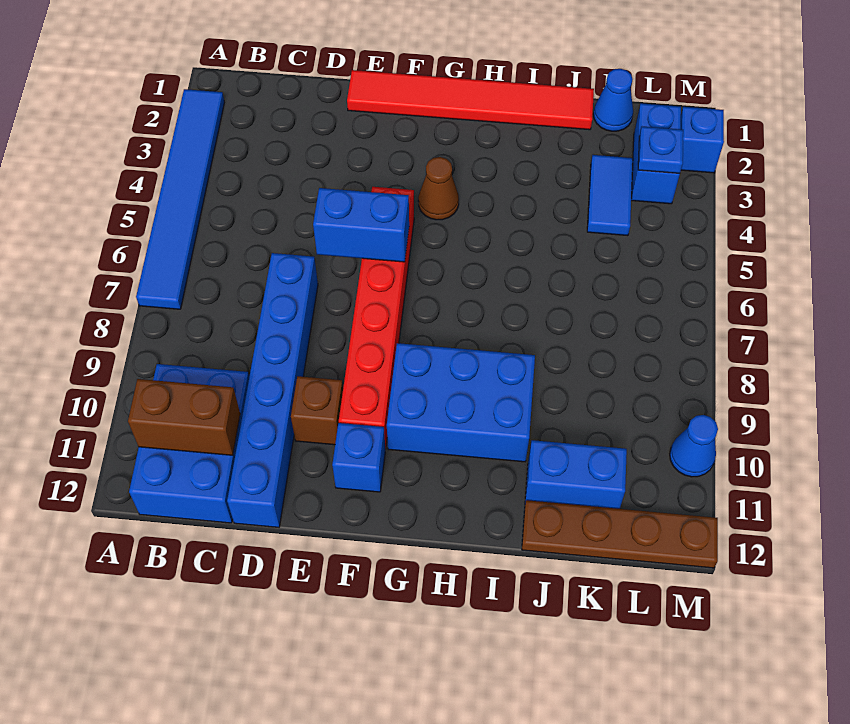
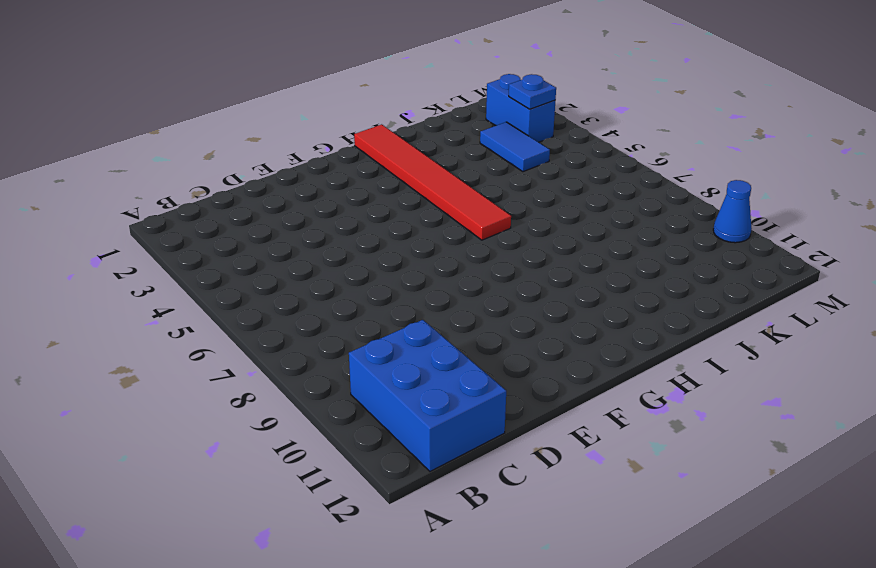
red 1x6 tile [354,124,511,240] -> red 1x6 tile turned to [347,70,594,130]
none -> blue 1x6 tile [136,89,224,309]
none -> blue 1x6 brick [227,253,318,527]
none -> brown 1x1 brick [291,376,343,445]

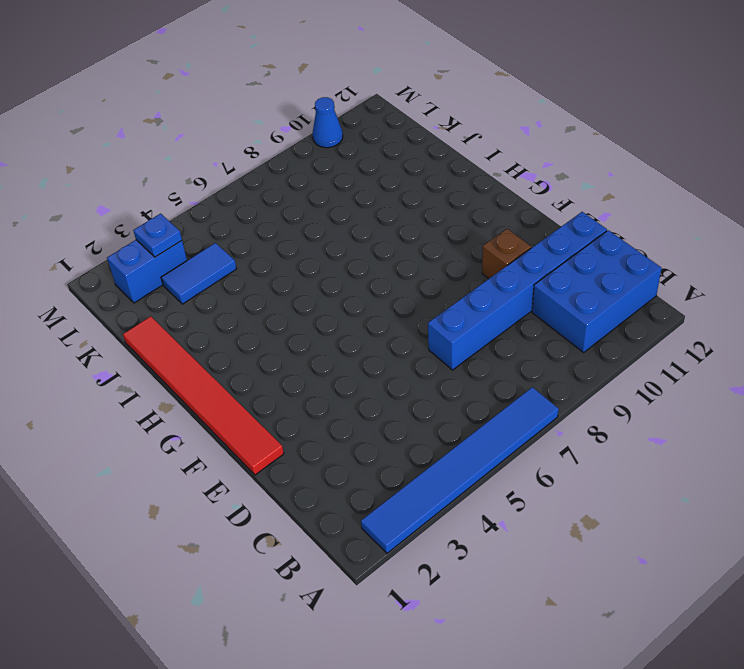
none -> red 1x6 brick [339,187,414,449]
none -> blue 1x1 brick [332,423,385,492]
none -> brown 1x1 cone [418,157,459,220]

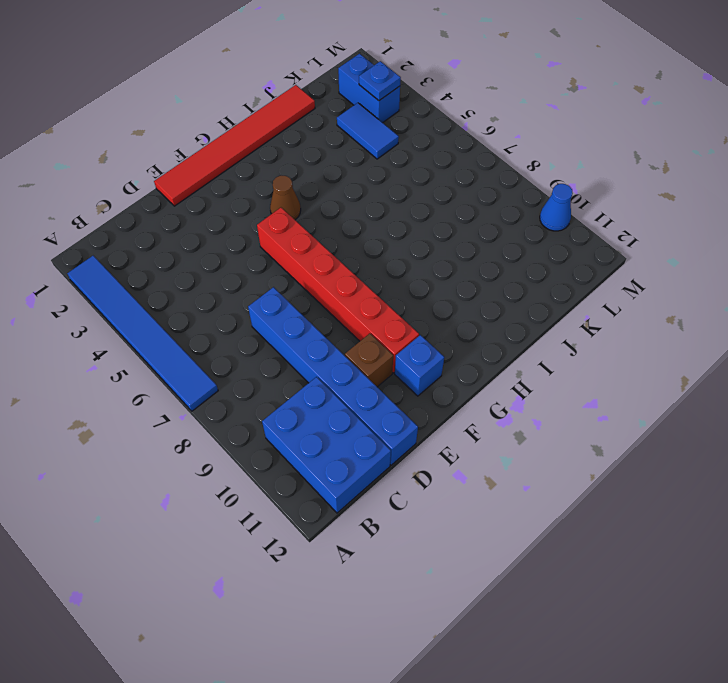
none -> blue 2x3 brick [387,343,535,462]
none -> blue 1x2 brick [525,440,627,509]
none -> brown 1x4 plate [522,500,718,568]

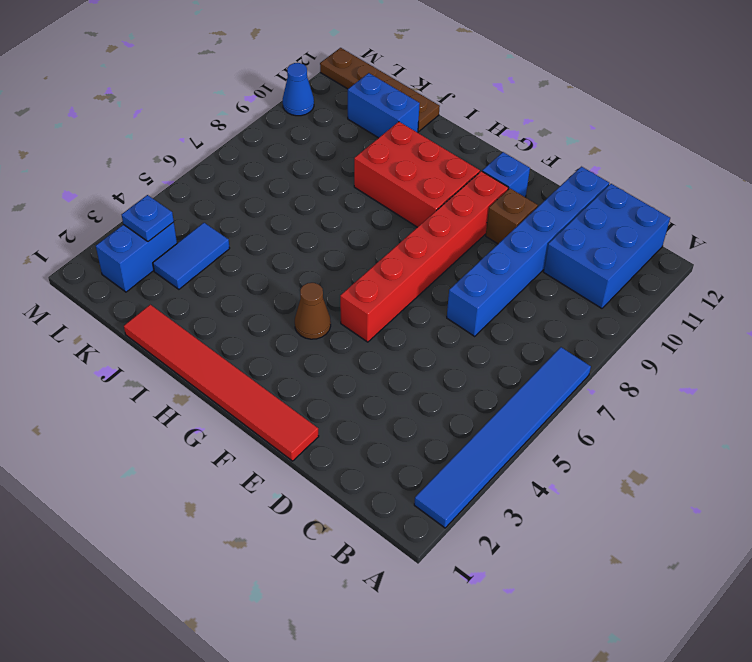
red 2x3 brick [354,122,480,227] -> blue 2x3 brick [387,343,535,462]
none -> blue 1x1 cone [593,69,633,131]
none -> blue 1x1 brick [681,107,724,173]
none -> brown 1x2 brick [128,379,240,455]

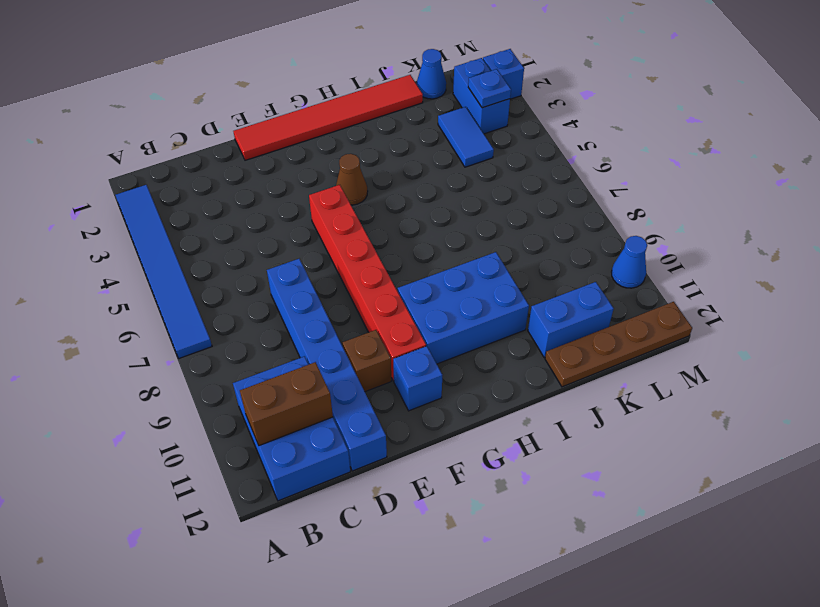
none -> blue 1x2 brick [313,188,409,262]

